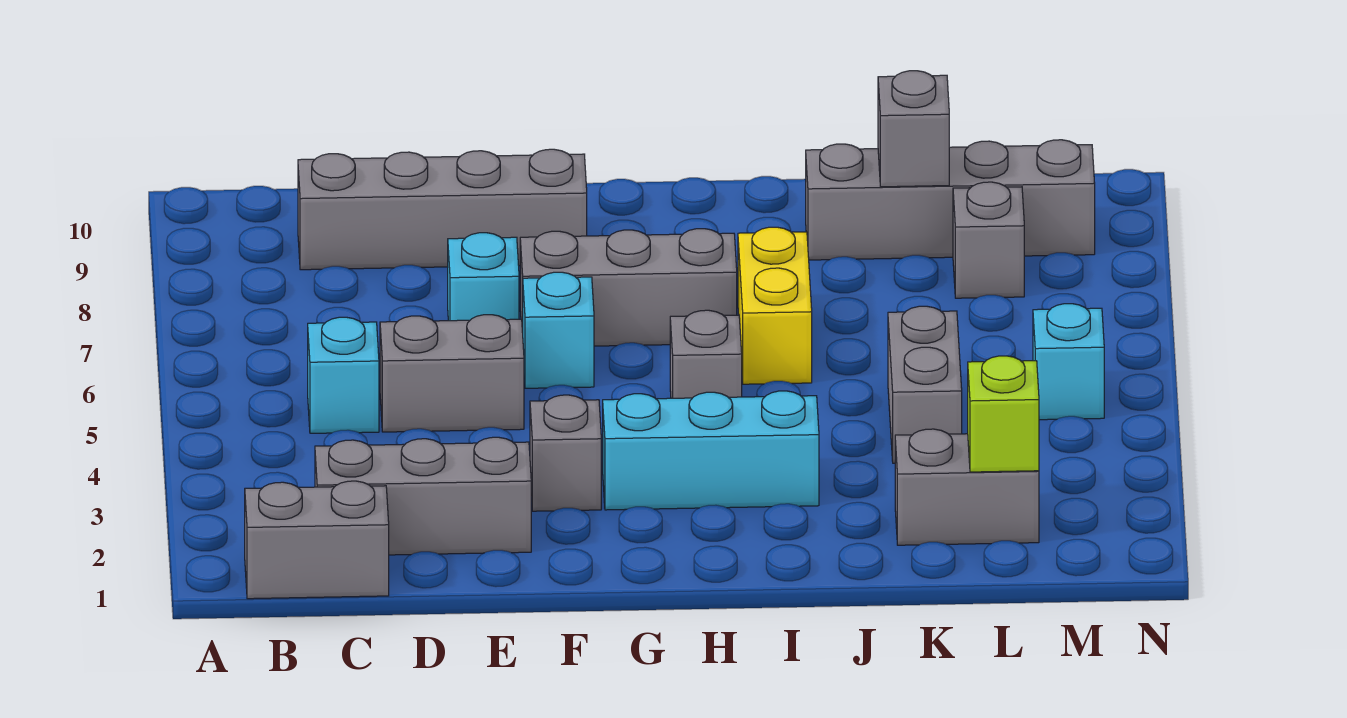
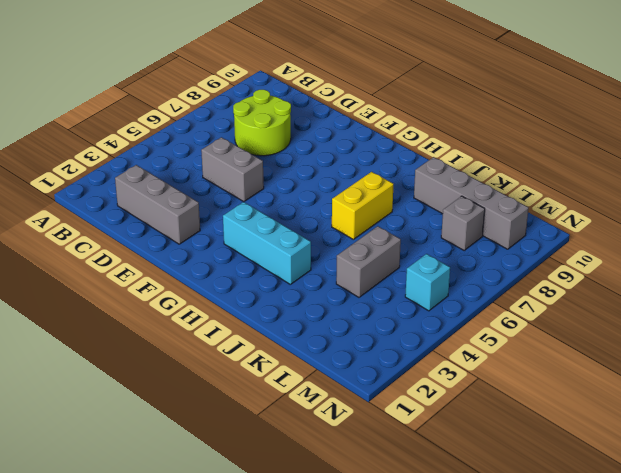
lime 2x2 round brick [233,90,291,156] -> none
none -> grey 1x2 brick [245,481,389,599]
none -> cyan 1x1 brick [308,317,379,433]
none -> grey 1x4 brick [298,149,587,270]

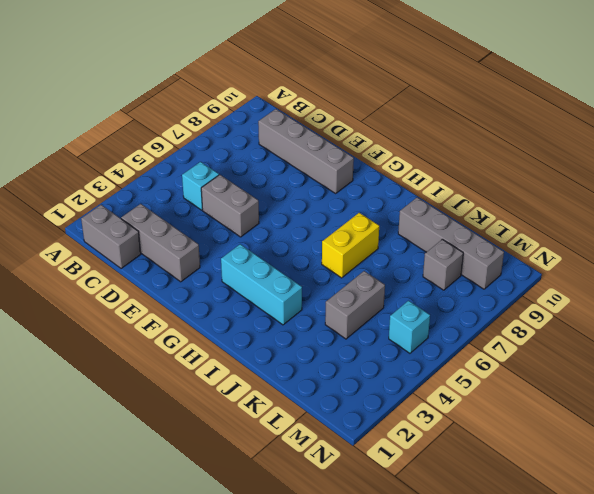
none -> cyan 1x1 brick [448,233,519,321]
none -> grey 1x1 brick [530,395,601,511]
none -> cyan 1x1 brick [523,272,594,388]

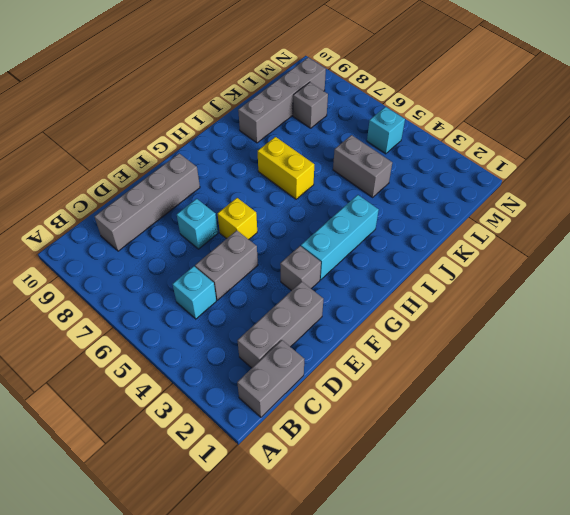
yellow 1x1 brick [218,198,257,239] -> cyan 1x1 brick [523,272,594,388]
none -> grey 1x3 brick [520,229,737,346]
none -> grey 1x1 brick [670,310,742,398]
none -> grey 1x2 brick [895,429,1039,545]

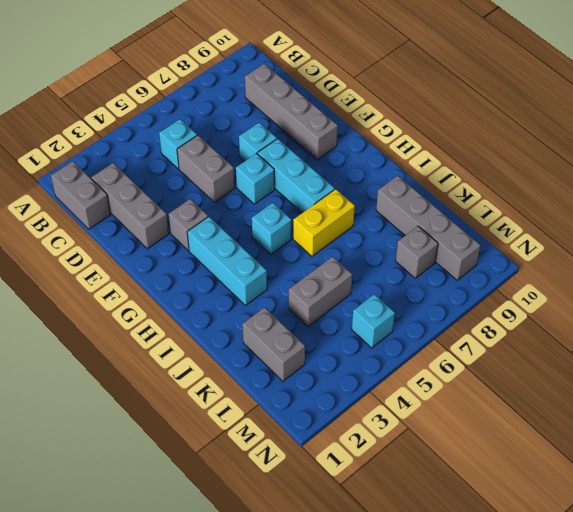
cyan 1x3 brick [257,139,335,213] -> grey 1x3 brick [520,229,737,346]
cyan 1x1 brick [252,203,291,254] -> grey 1x1 brick [670,310,742,398]
none -> grey 1x1 brick [878,71,949,187]
none -> lime 1x1 brick [968,356,1039,472]

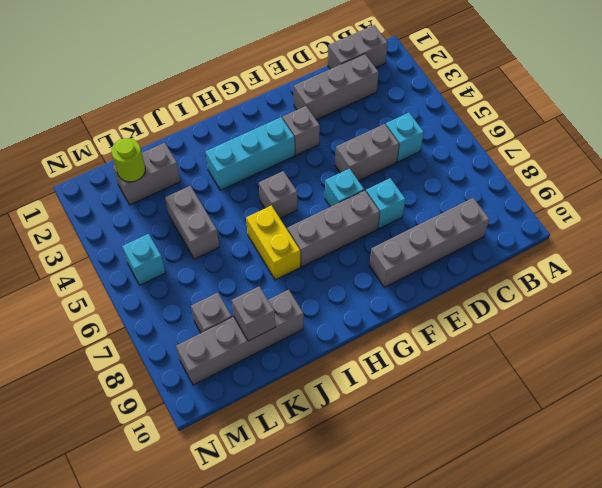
lime 1x1 round brick [111,138,145,182] -> lime 1x1 brick [968,356,1039,472]

